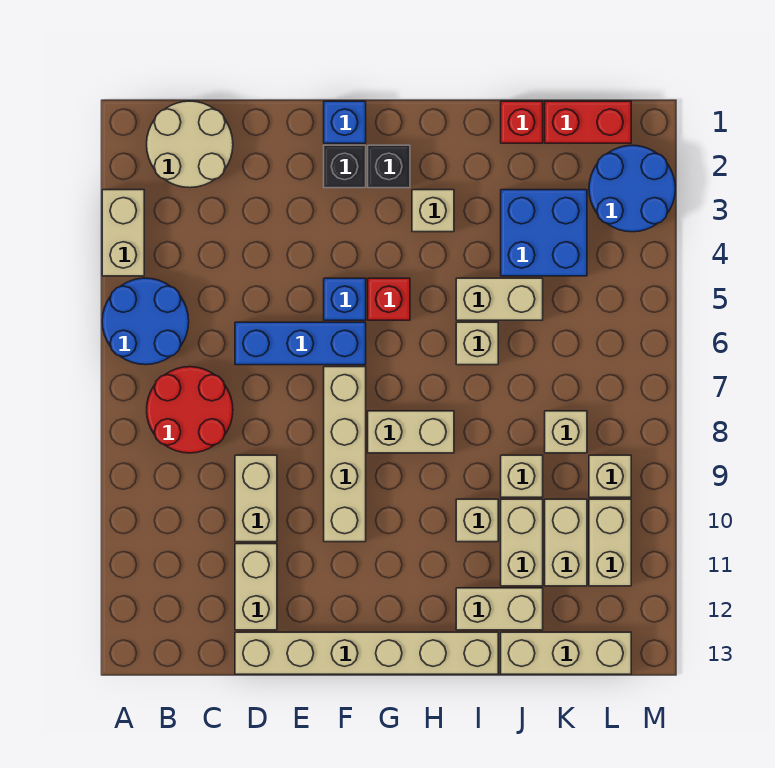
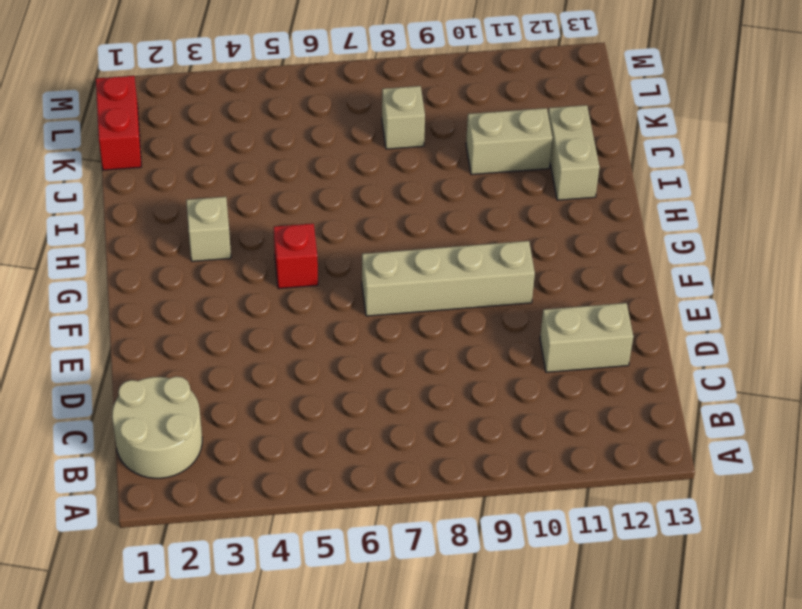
none -> tan 1x2 brick [102,190,144,276]
none -> blue 2x2 round brick [102,278,189,365]
none -> red 2x2 round brick [147,367,233,453]
none -> blue 1x3 brick [235,322,366,365]

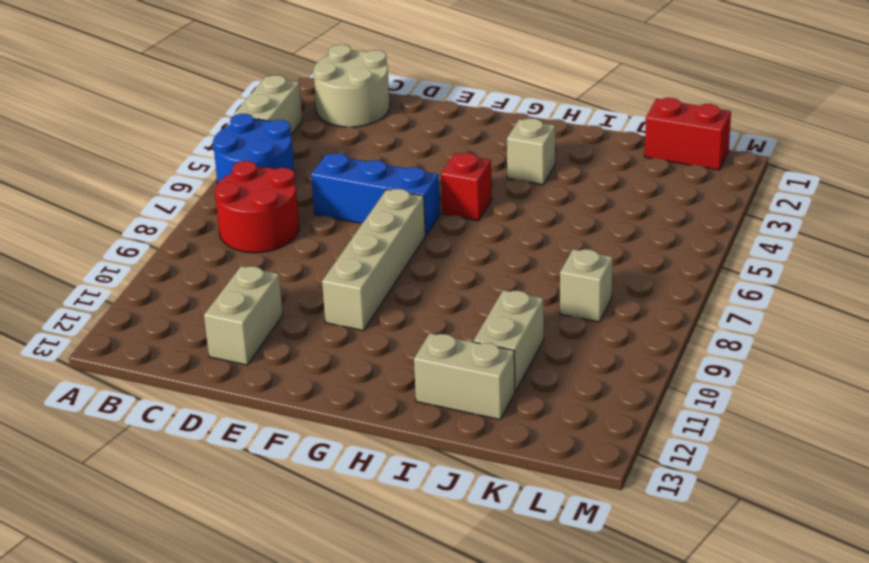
none -> tan 1x2 brick [235,455,277,542]
none -> tan 1x6 brick [235,632,498,674]
none -> blue 1x1 brick [324,101,366,143]
none -> black 1x1 brick [324,145,366,188]

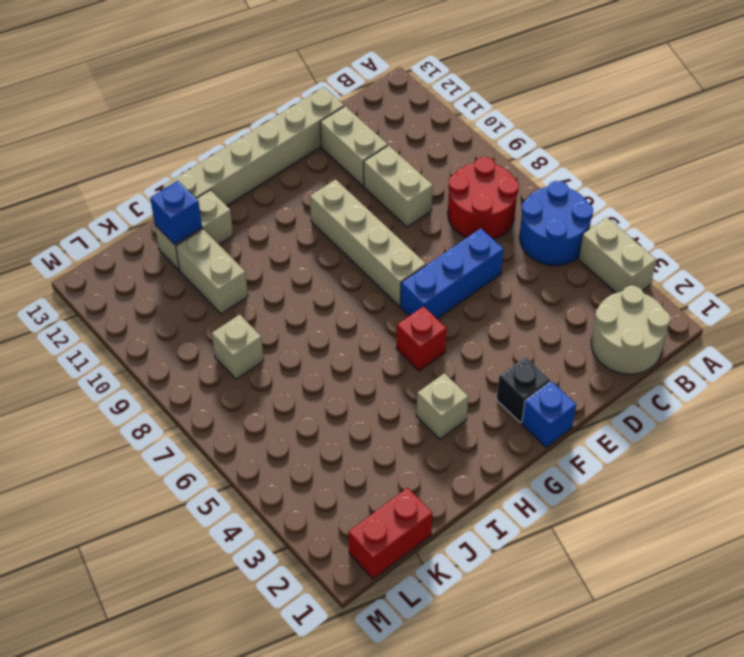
blue 1x1 brick [150,181,202,245] -> blue 1x1 brick moved to [324,278,366,320]
none -> black 1x1 brick [368,145,410,188]
none -> tan 1x2 brick [368,411,454,453]
none -> tan 1x2 brick [456,278,543,320]
none -> tan 1x1 brick [456,322,498,365]

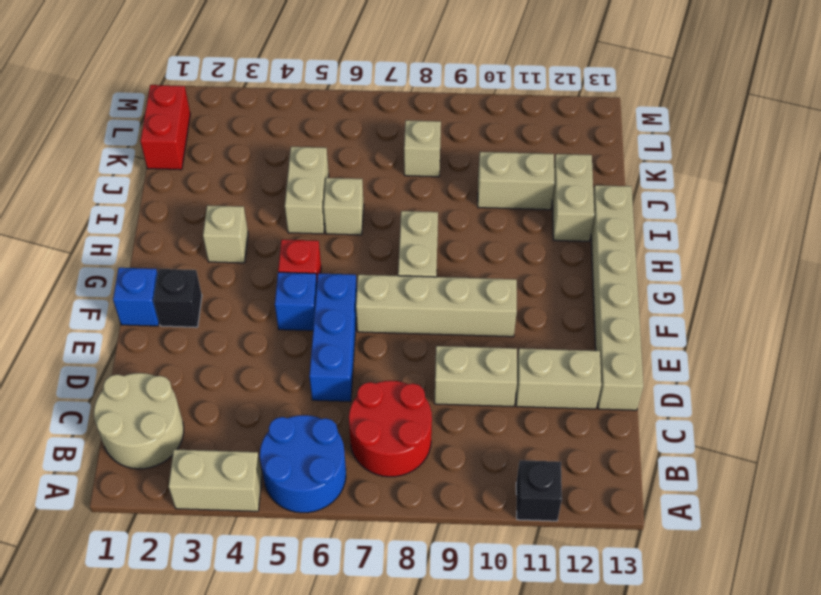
black 1x1 brick [516,460,562,521] -> black 1x1 brick moved to [368,145,410,188]
none -> tan 1x1 brick [456,499,498,542]
none -> red 1x1 brick [501,101,543,143]
none -> blue 2x2 brick [501,190,587,276]
none -> tan 1x1 brick [501,455,543,497]

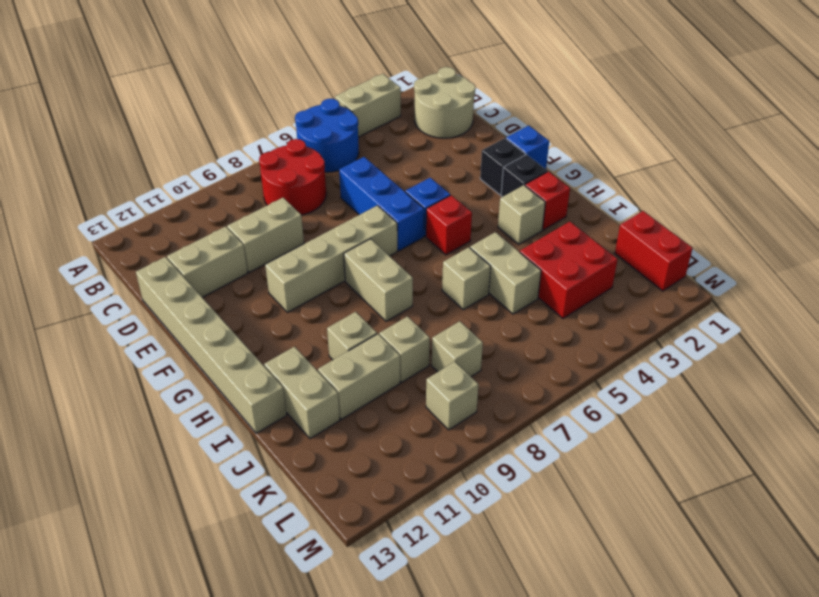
red 1x1 brick [525,172,570,230] -> red 1x1 brick moved to [501,101,543,143]
red 2x2 brick [520,222,618,319] -> blue 2x2 brick [501,190,587,276]
none -> tan 1x3 brick [501,632,631,674]
none -> tan 1x2 brick [545,499,587,586]
none -> blue 2x2 round brick [589,145,675,232]
none -> tan 1x2 brick [589,499,631,586]

